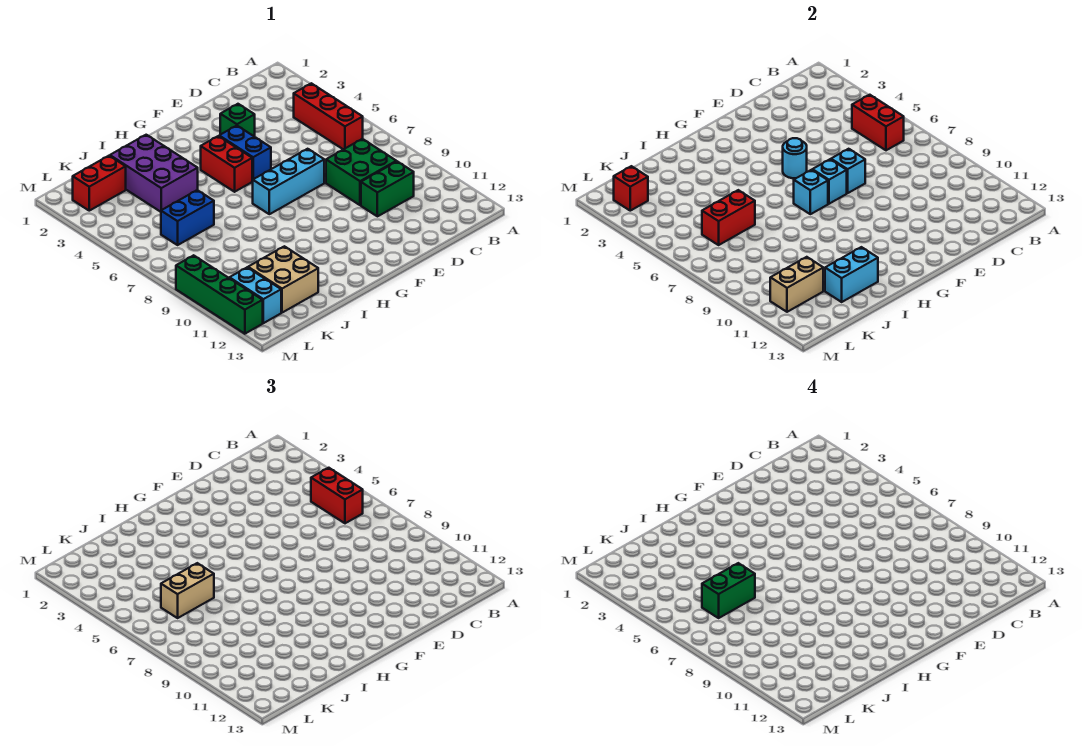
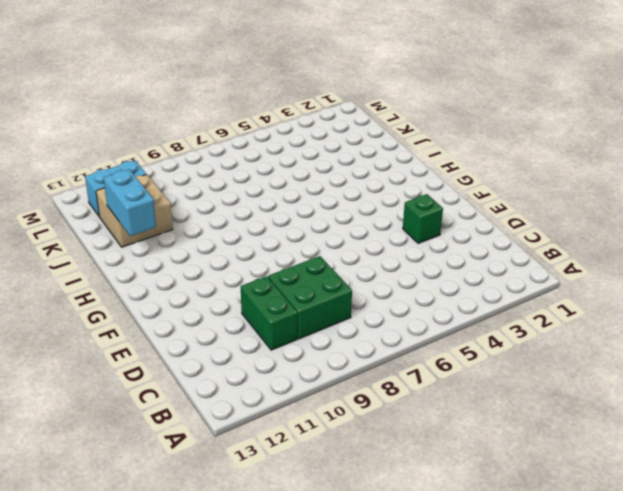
none -> red 1x3 brick [294,83,363,149]
none -> cyan 1x3 brick [253,149,324,214]
none -> blue 1x2 brick [219,126,271,181]

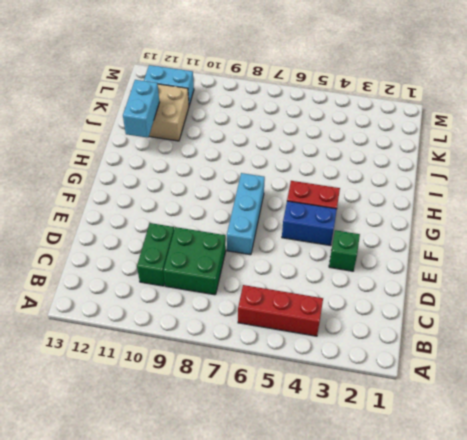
none -> purple 2x3 brick [110,135,198,212]
none -> blue 1x2 brick [161,190,214,245]
none -> red 1x2 brick [73,156,126,211]

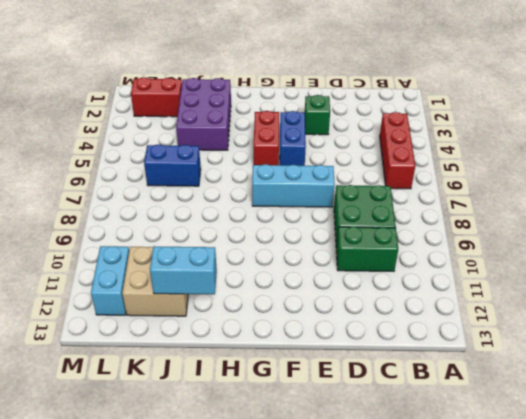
none -> green 1x4 brick [176,255,263,334]
none -> red 1x2 brick [852,95,904,150]
none -> cyan 1x1 brick [831,149,865,193]

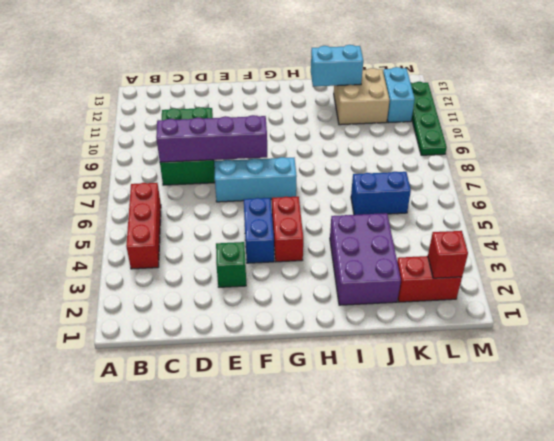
purple 1x4 brick [156,115,267,162] -> none
green 1x4 plate [411,82,447,155] -> green 1x4 brick [176,255,263,334]
none -> red 1x2 brick [852,95,904,150]
none -> cyan 1x1 brick [831,149,865,193]
none -> cyan 1x1 round brick [783,138,807,178]

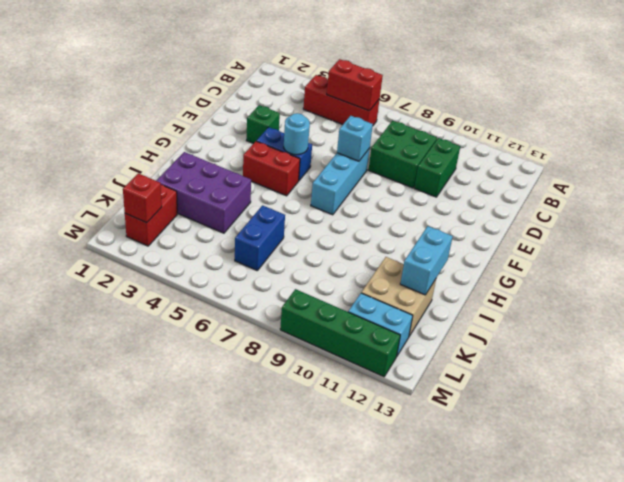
none -> cyan 1x1 brick [812,159,847,204]
none -> cyan 1x1 brick [794,170,828,214]
none -> red 1x2 brick [702,190,755,245]

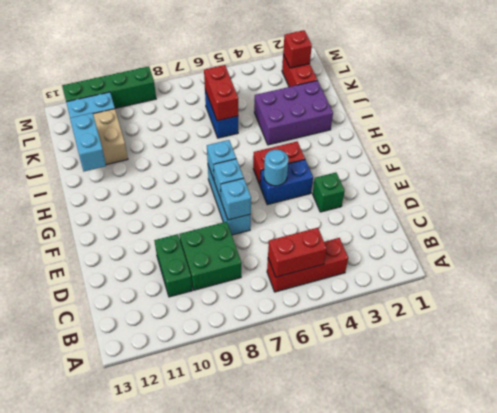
none -> tan 1x2 brick [770,257,823,312]
none -> red 1x2 brick [311,468,363,523]
none -> tan 1x2 brick [161,563,214,618]

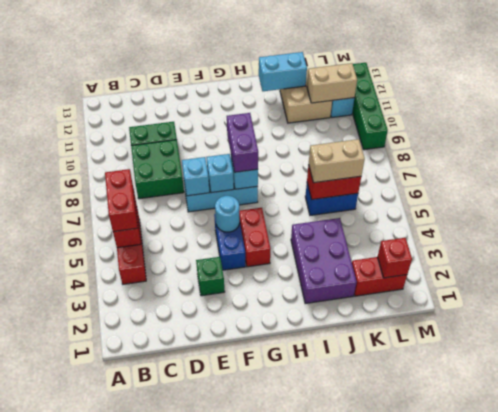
purple 1x2 brick [227,113,258,172] -> none
none -> green 1x2 brick [702,563,755,618]

